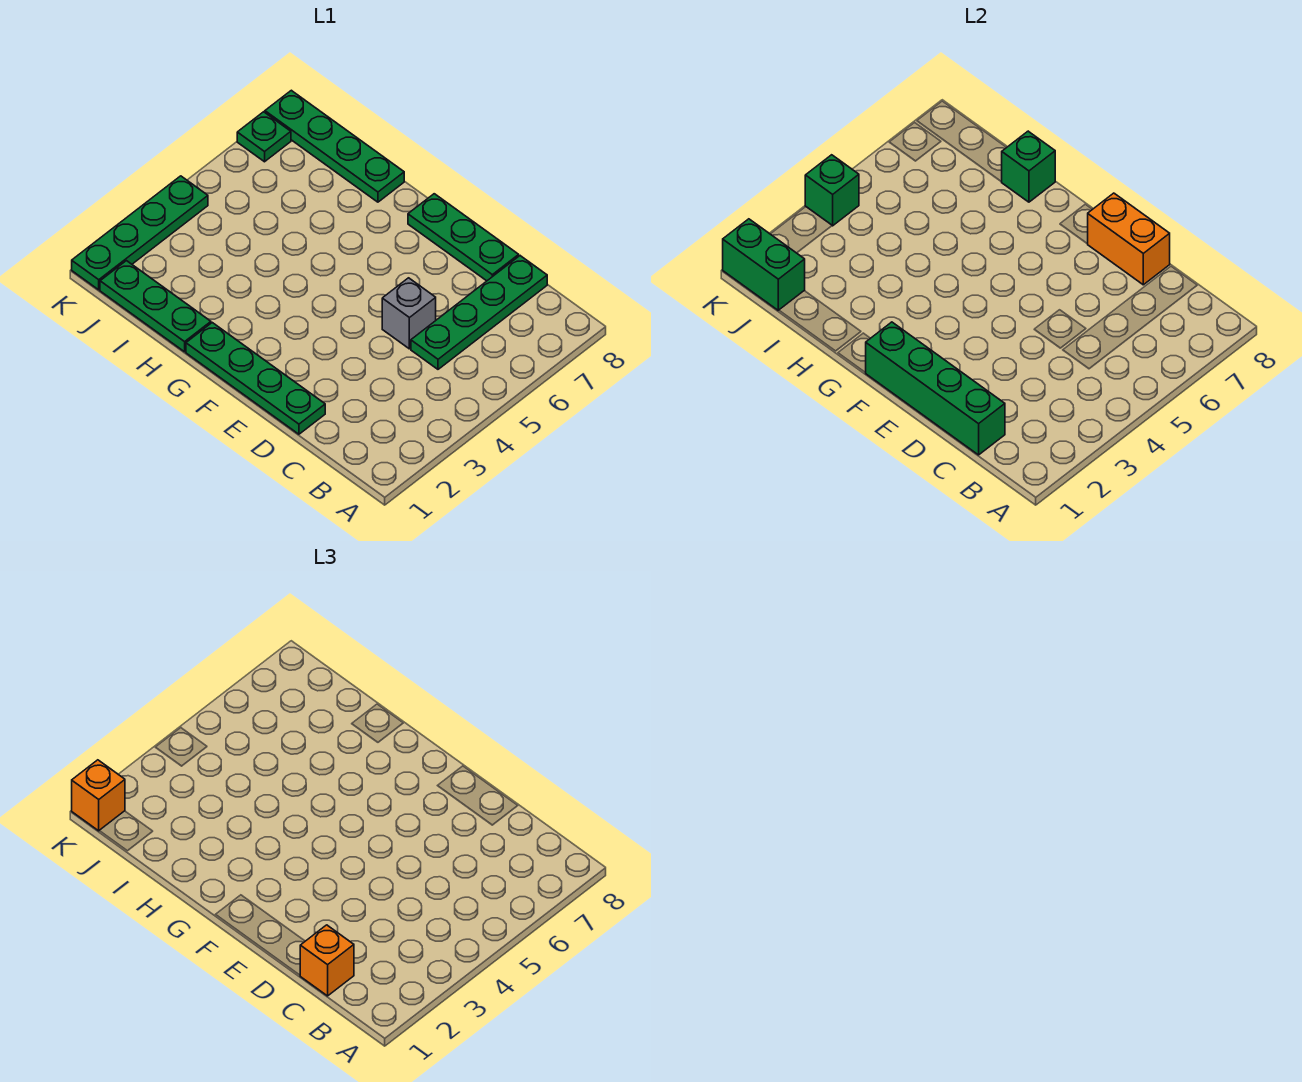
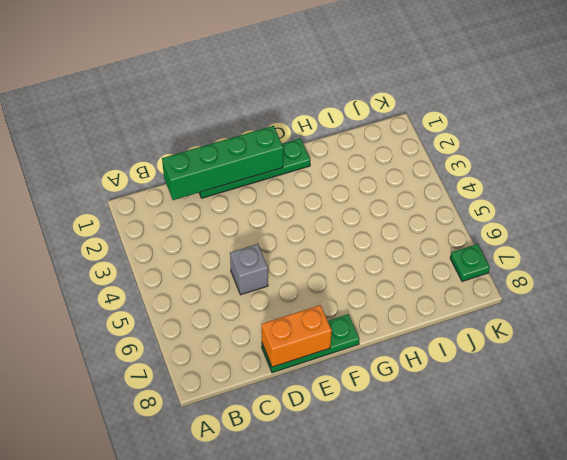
none -> green 1x4 plate [411,256,547,369]
none -> green 1x3 plate [100,261,211,352]
none -> green 1x4 plate [265,90,404,202]

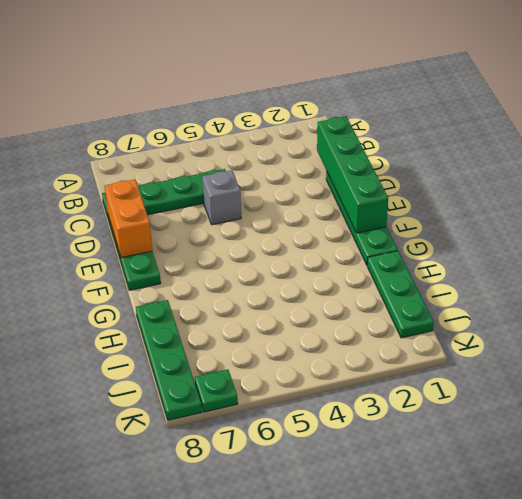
none -> green 1x4 plate [72,176,208,290]
none -> green 1x1 brick [1002,131,1055,202]
none -> green 1x2 brick [723,219,805,310]

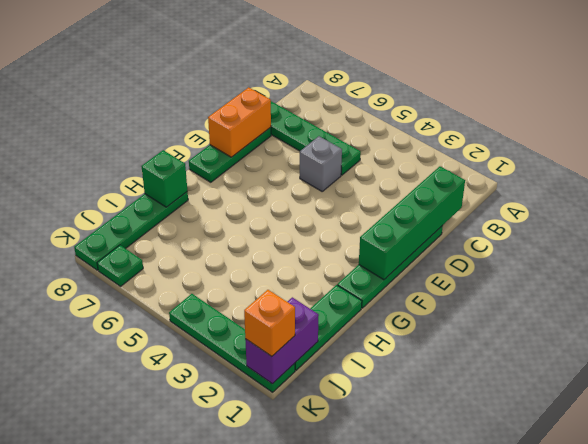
purple 1x2 brick [245,297,319,384] -> green 1x2 brick [723,219,805,310]
none -> green 1x1 brick [805,155,859,226]
none -> orange 1x1 brick [300,925,354,996]

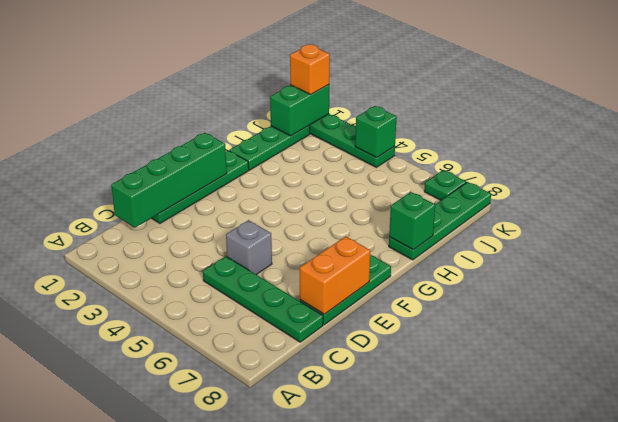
none -> orange 1x1 brick [300,925,354,996]

